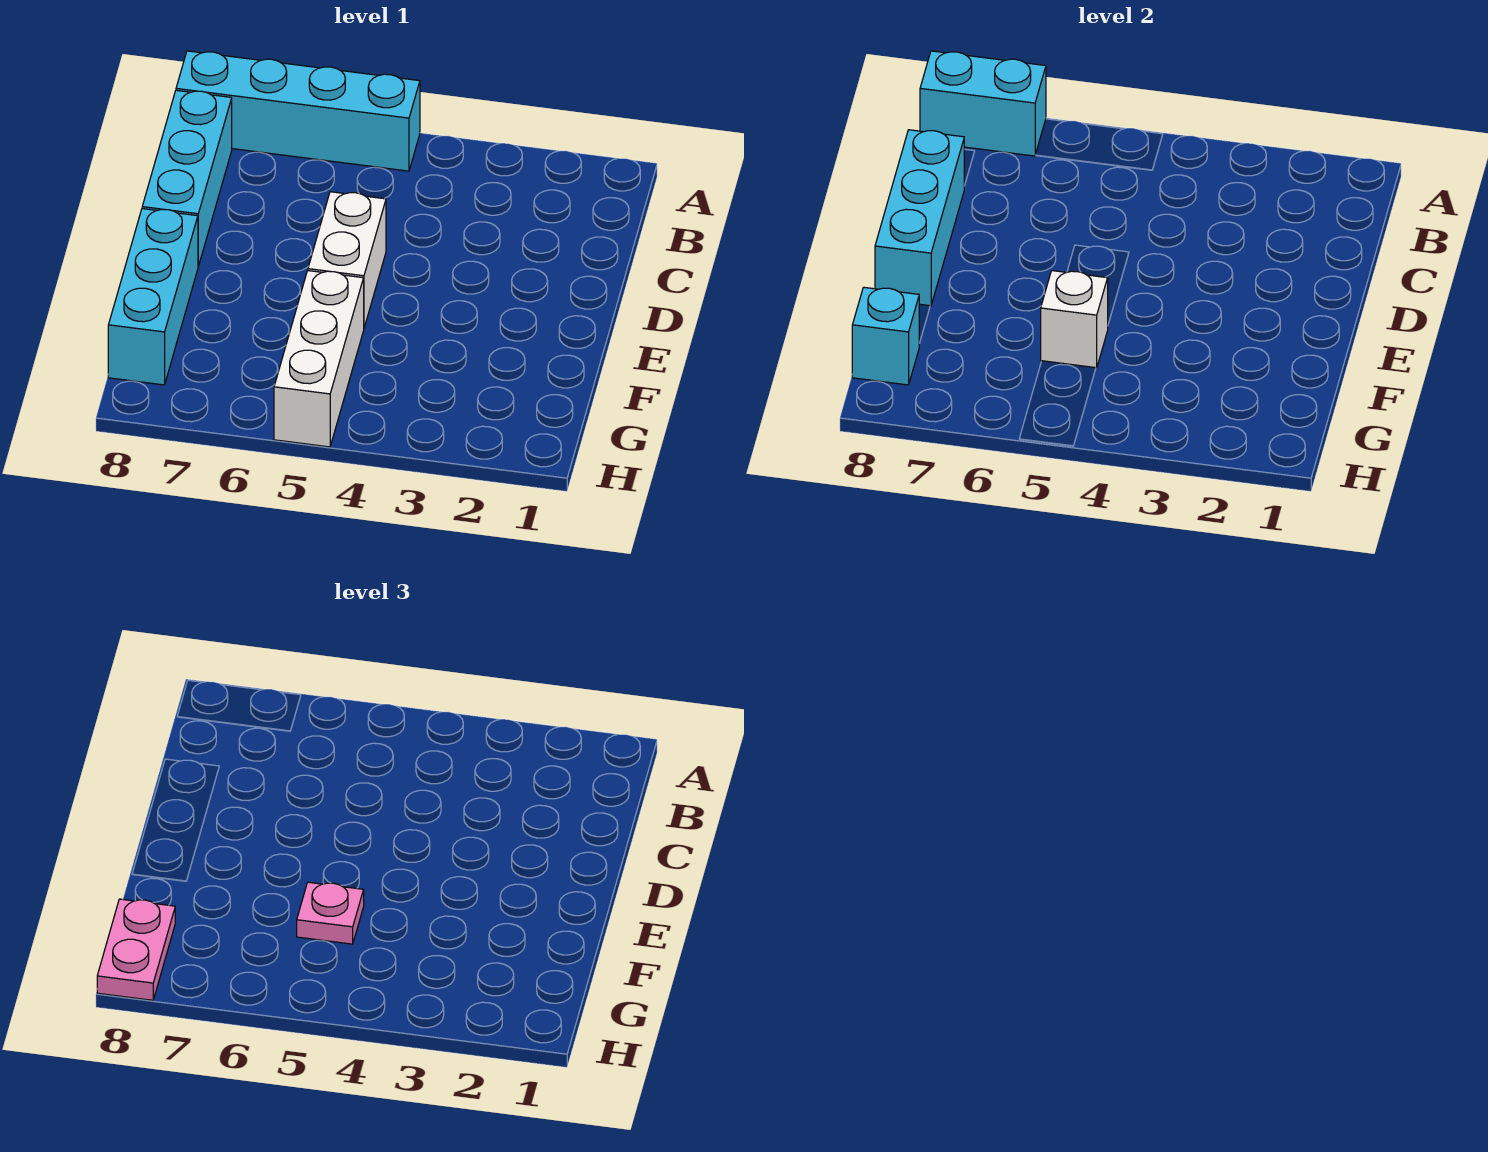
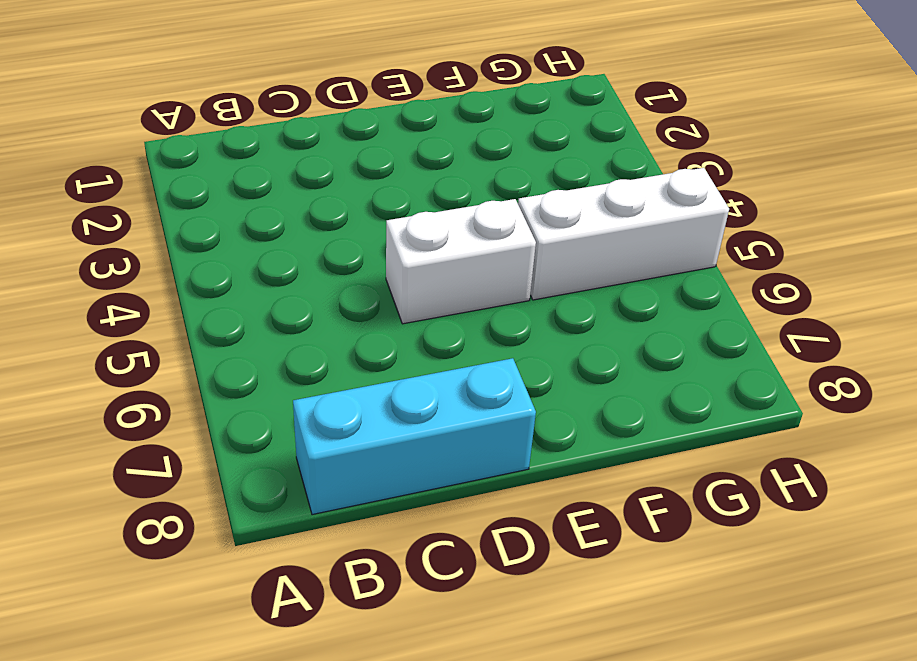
none -> cyan 1x4 brick [176,51,420,171]
none -> cyan 1x3 brick [108,209,198,385]

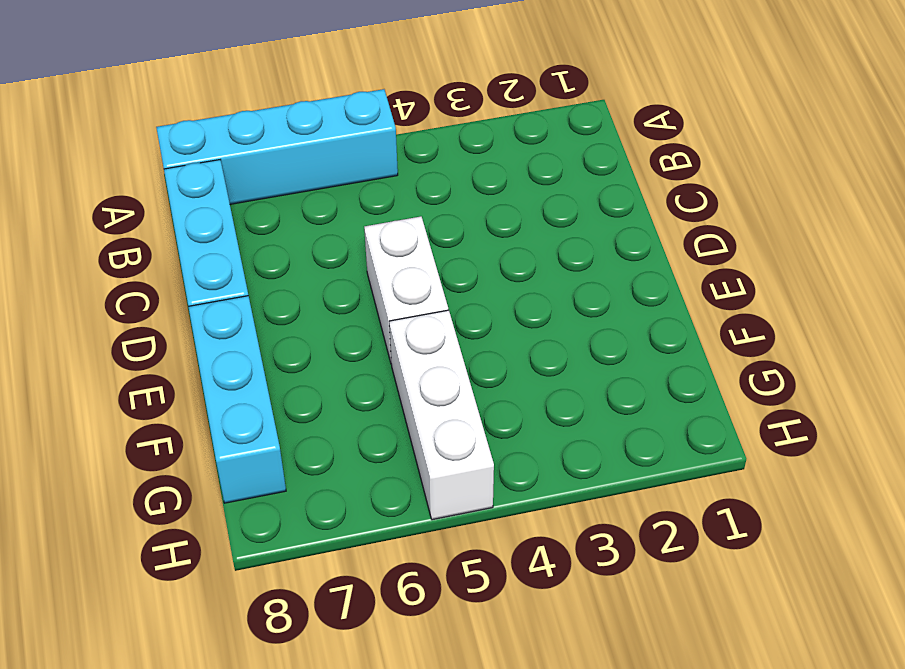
none -> cyan 1x2 brick [920,51,1046,156]
none -> cyan 1x3 brick [875,130,964,306]

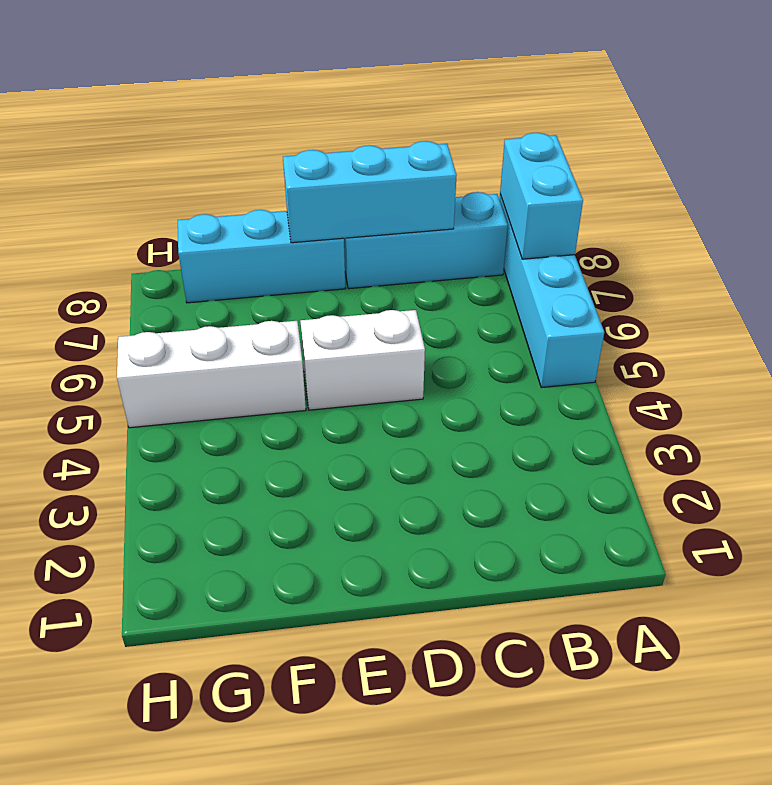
none -> white 1x1 brick [1041,271,1108,368]
none -> cyan 1x1 brick [852,287,919,385]

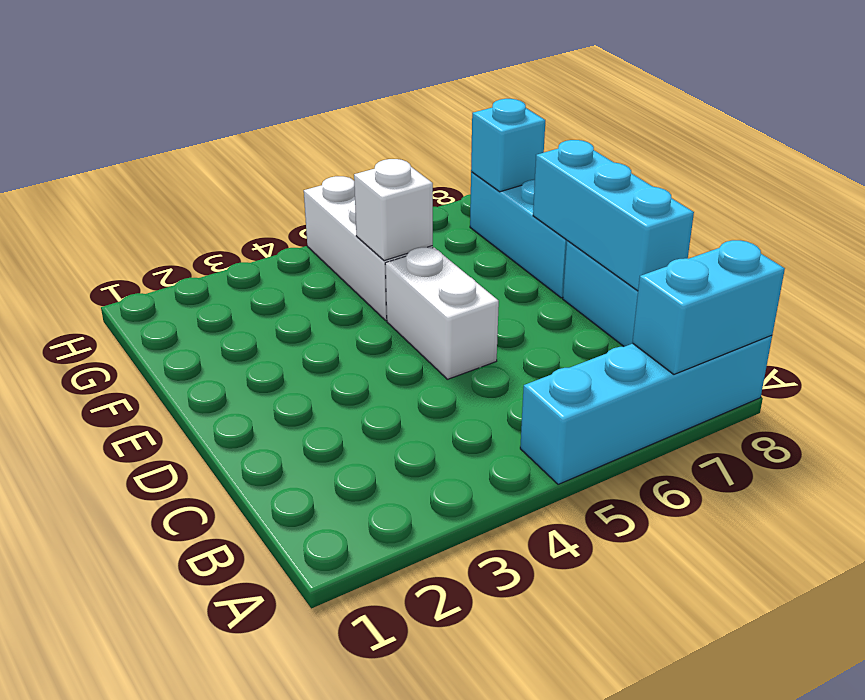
none -> pink 1x1 plate [297,882,364,944]
none -> pink 1x2 plate [97,899,175,1000]

